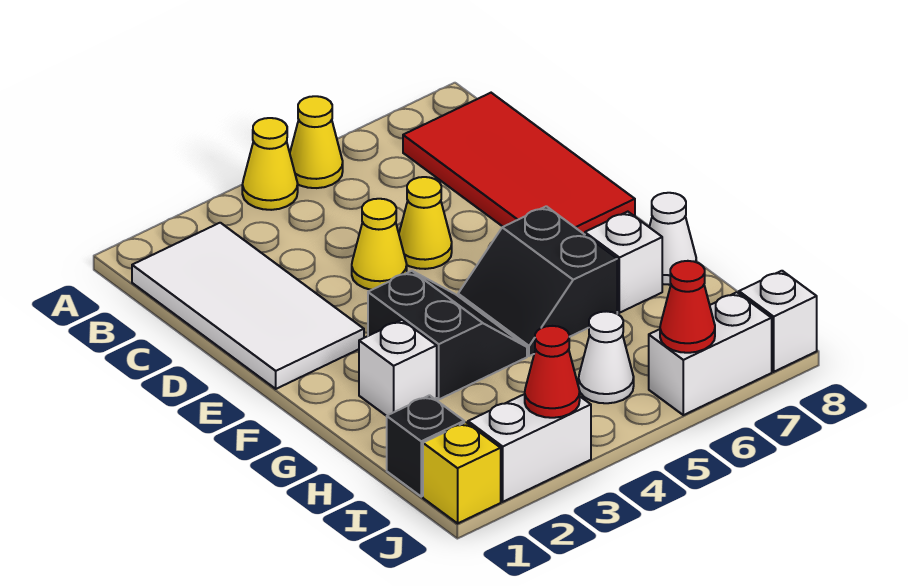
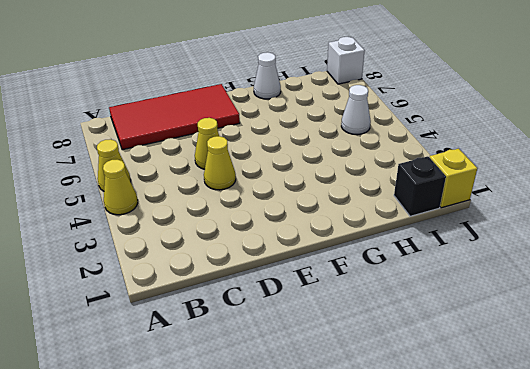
none -> white 2x4 tile [132,223,364,389]
none -> black 2x2 slope [368,271,527,399]
none -> black 2x2 slope [458,206,617,356]

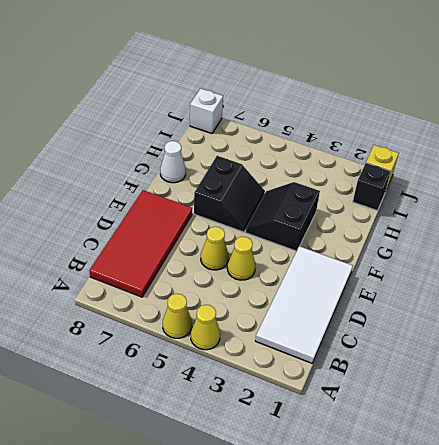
none -> white 1x1 brick [359,320,437,416]
none -> white 1x1 brick [585,212,662,313]
none -> white 1x1 cone [578,311,634,403]

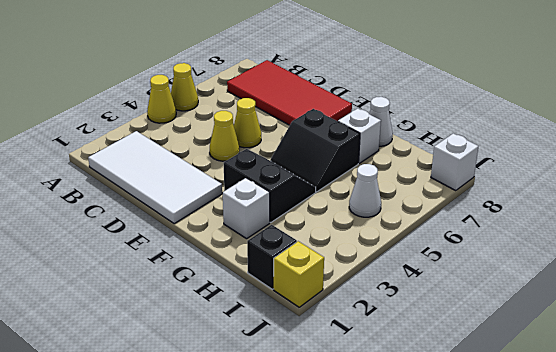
none -> white 1x2 brick [468,394,591,502]
none -> white 1x2 brick [649,292,772,415]
none -> red 1x1 cone [525,326,580,418]

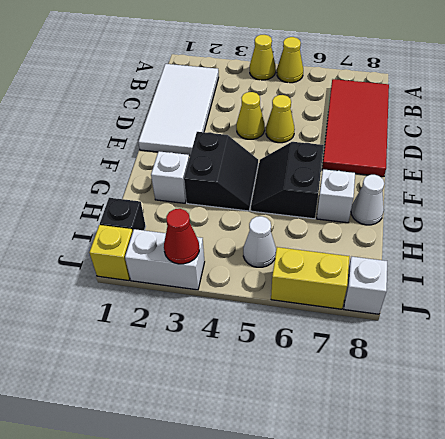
yellow 1x2 brick [271,247,349,309] -> white 1x2 brick [649,292,772,415]
none -> red 1x1 cone [660,261,715,353]

